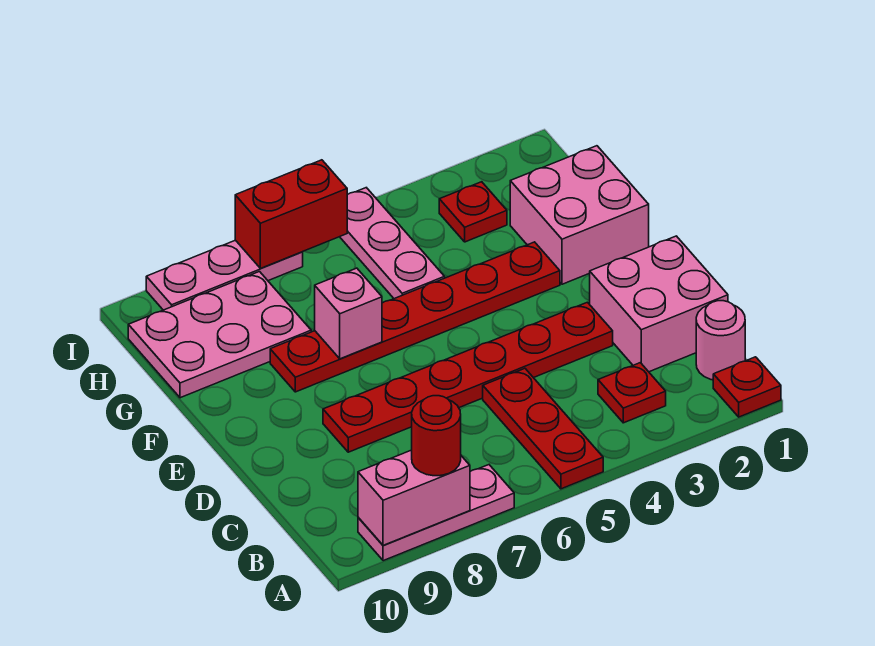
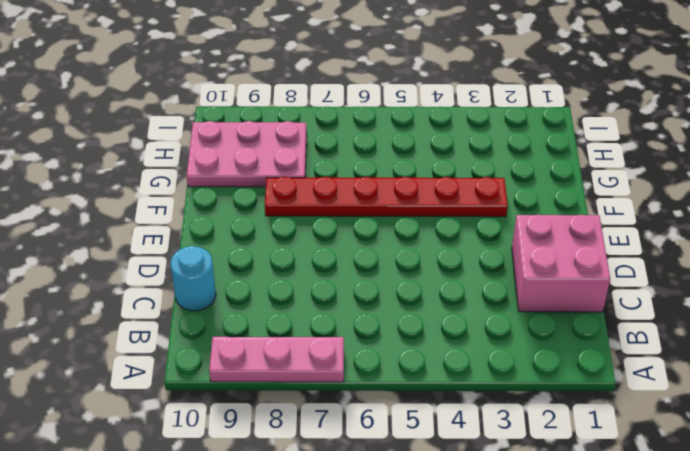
cyan 1x1 round brick [171,246,216,311] -> none
none -> red 1x1 plate [713,357,781,417]
none -> red 1x3 plate [483,368,603,489]
none -> pink 1x1 round brick [696,301,745,380]

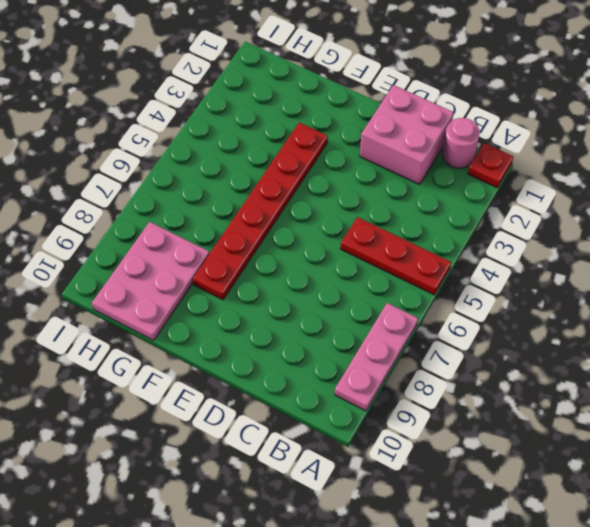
none -> red 1x1 plate [598,363,666,423]
none -> red 1x6 plate [323,302,613,452]
none -> pink 2x2 brick [510,146,649,284]

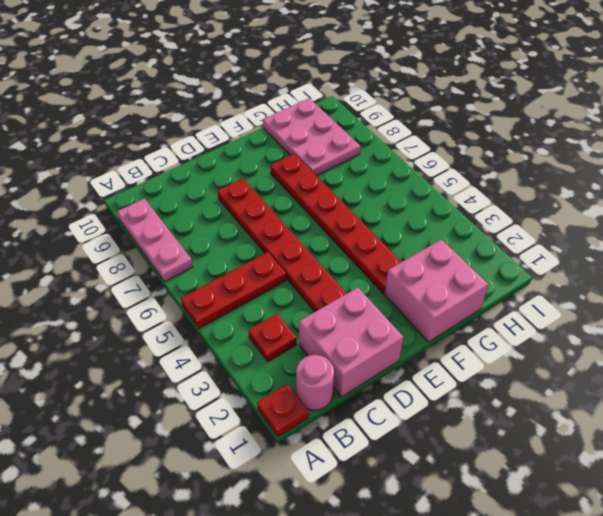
none -> pink 1x3 plate [340,188,445,299]
none -> red 1x1 plate [439,182,507,242]
none -> pink 1x3 plate [146,240,303,310]

